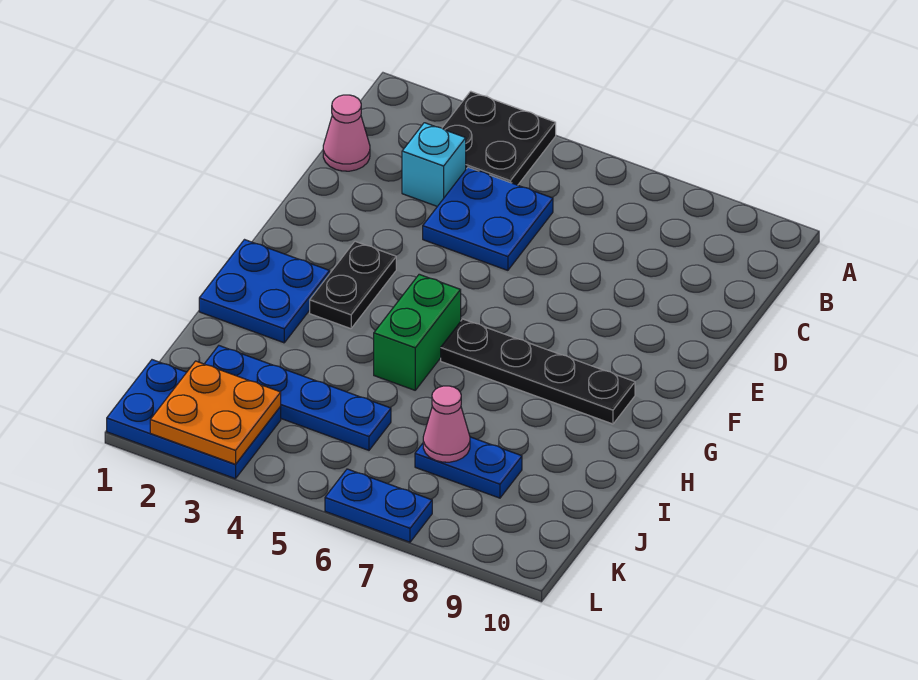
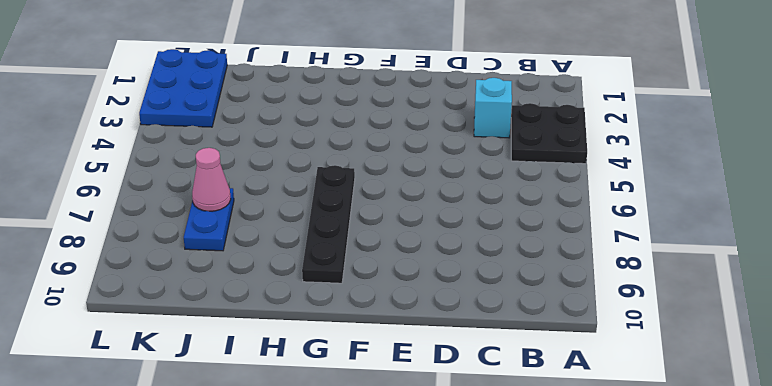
none -> pink 1x1 cone [323,95,370,171]
none -> blue 2x2 plate [423,167,553,270]
none -> black 1x2 plate [310,241,396,329]

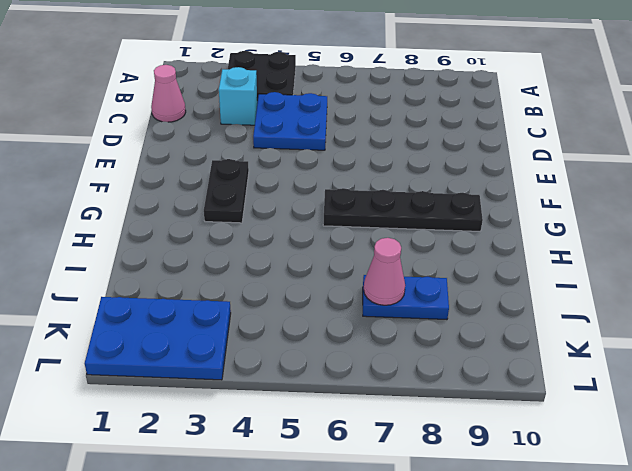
none -> blue 2x2 plate [199,240,330,343]
none -> green 1x2 brick [374,274,461,390]
none -> blue 1x4 plate [205,346,391,450]

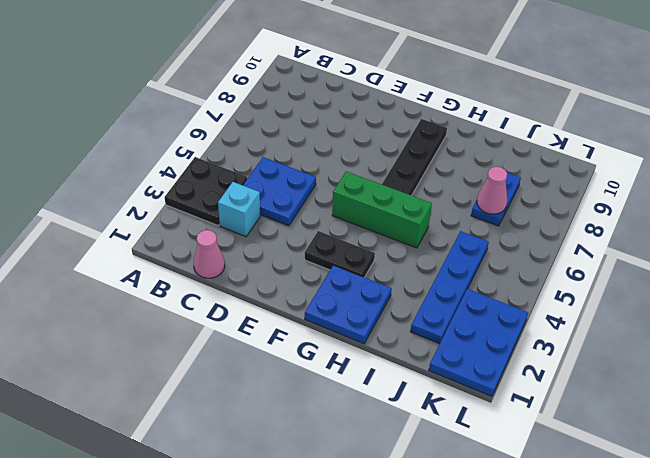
green 1x3 brick [332,171,432,248] -> green 1x2 brick [374,274,461,390]
none -> blue 1x2 plate [325,469,432,542]
none -> orange 2x2 plate [150,361,281,464]

